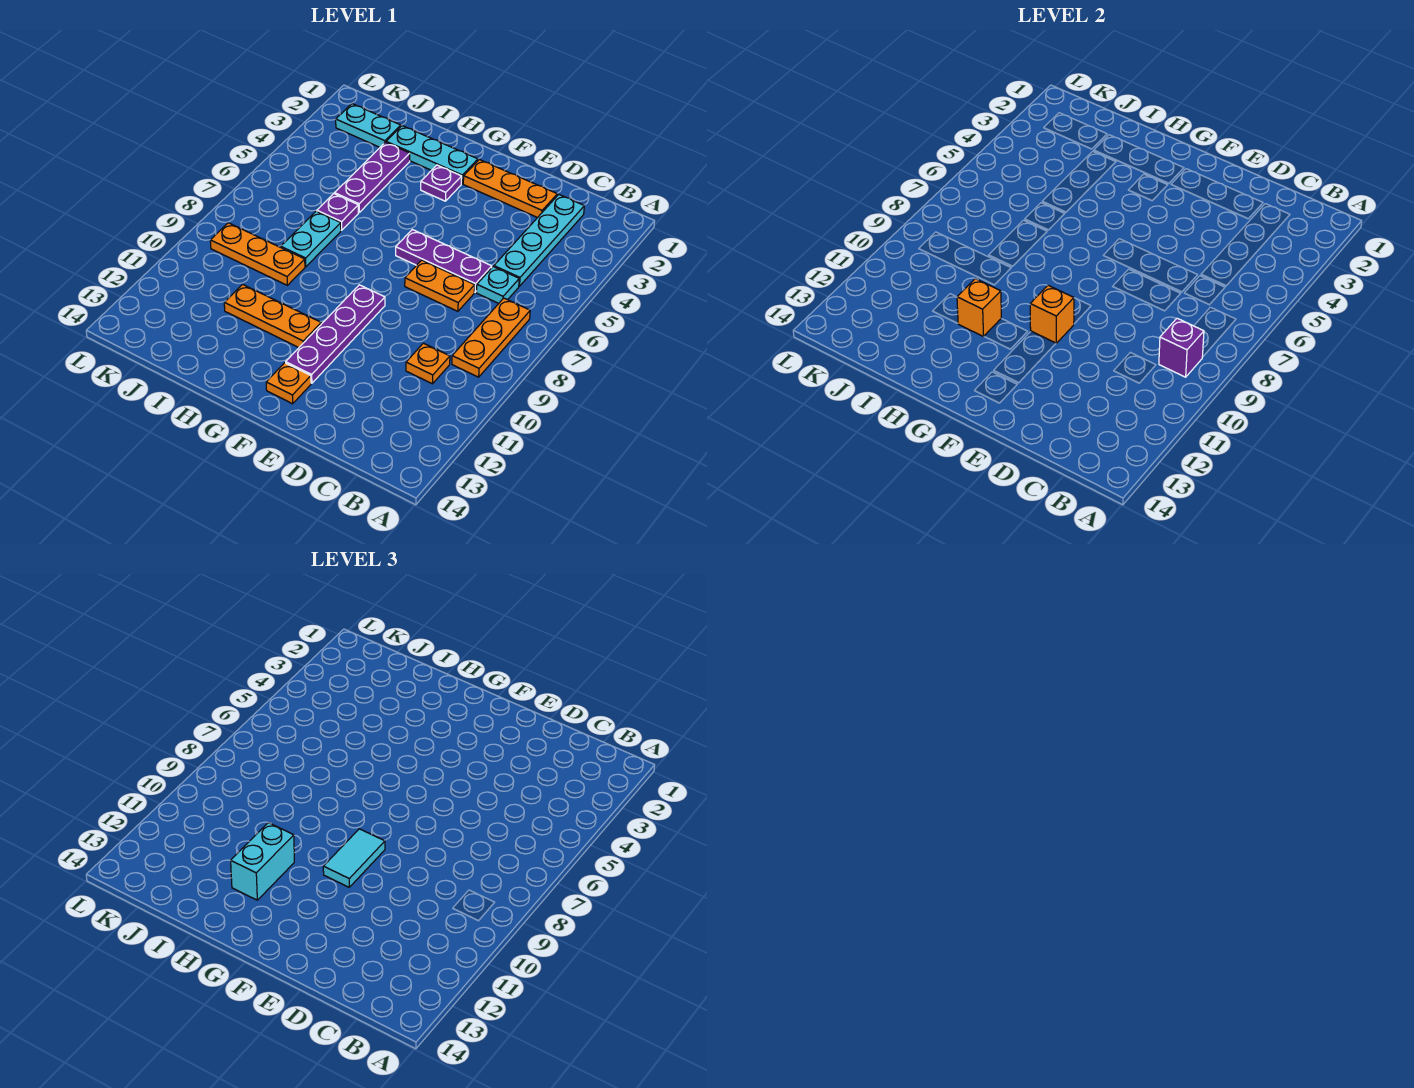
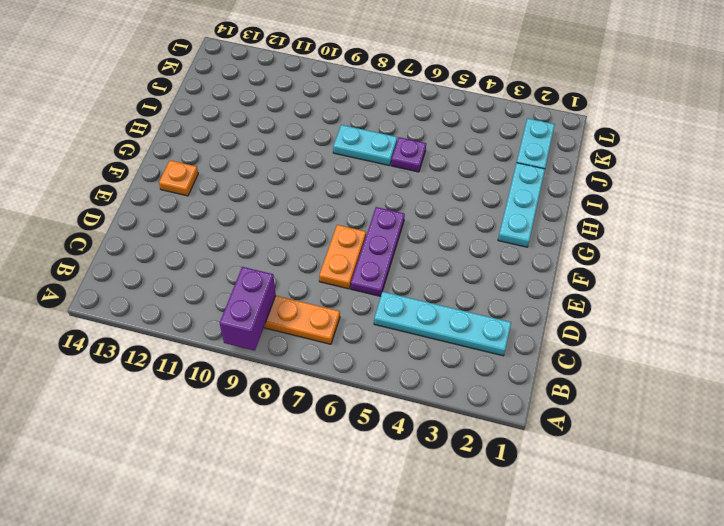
purple 1x2 brick [220,267,276,351] -> purple 1x1 brick [1159,318,1204,377]
none -> cyan 1x1 plate [476,267,519,303]
none -> orange 1x1 plate [406,343,450,384]
none -> orange 1x3 plate [463,160,557,218]

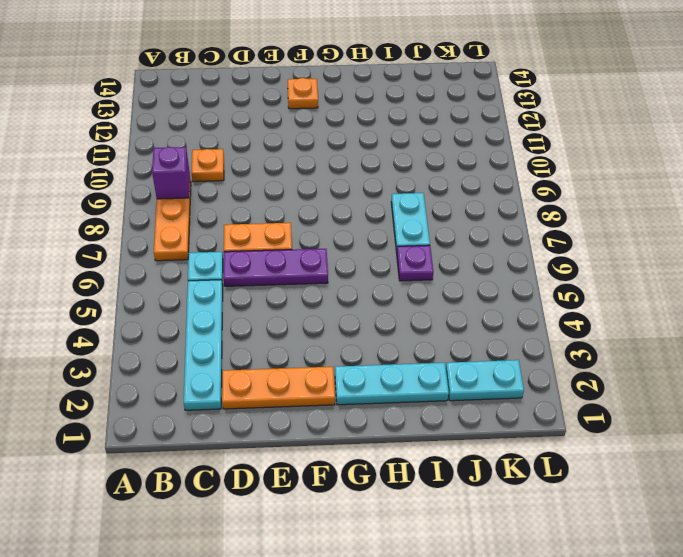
none -> purple 1x4 plate [286,285,385,383]
none -> purple 1x1 plate [421,165,462,201]
none -> orange 1x3 plate [224,284,321,348]

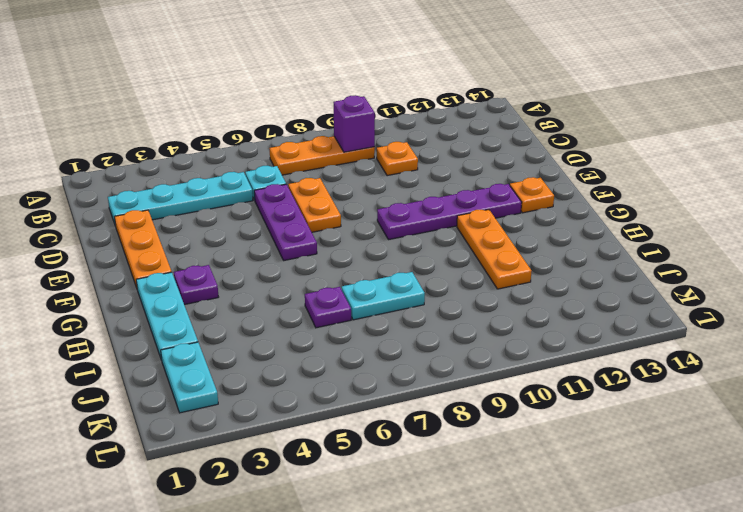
none -> purple 1x3 plate [335,142,410,212]
none -> orange 1x3 plate [210,223,305,285]
none -> orange 1x1 brick [1030,285,1074,343]

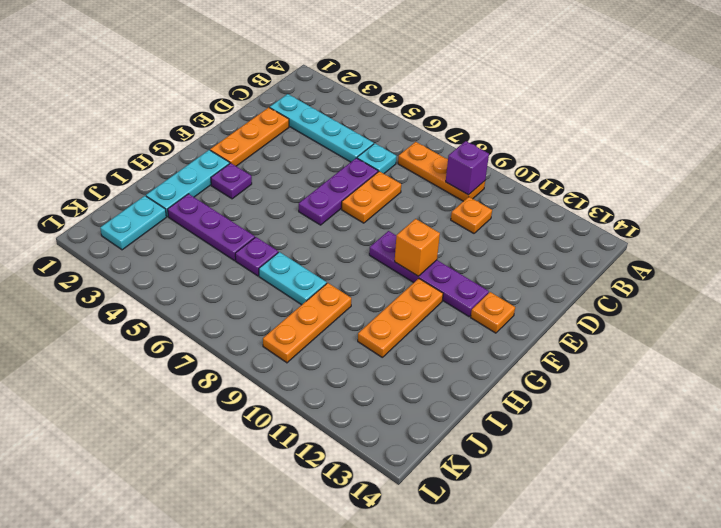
none -> orange 1x1 brick [957,279,1001,337]
none -> cyan 1x2 tile [323,829,385,887]
none -> cyan 1x2 brick [231,823,294,900]

